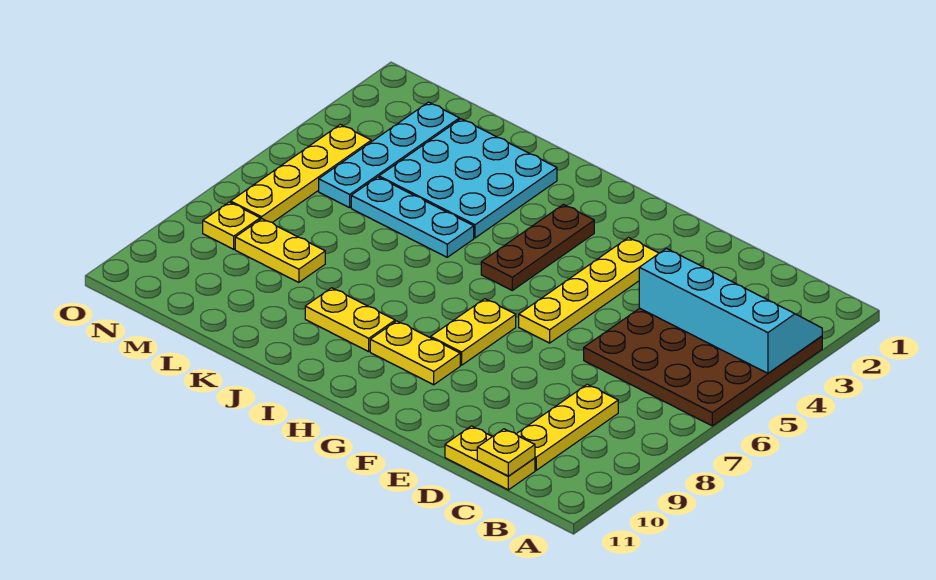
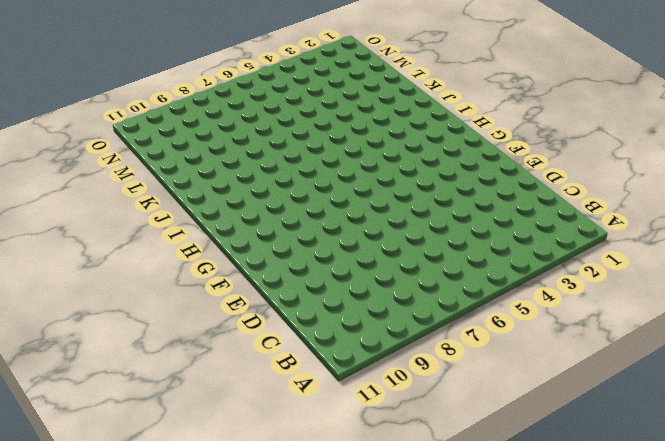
none -> brown 4x4 plate [584,308,822,426]
none -> yellow 1x3 plate [517,384,618,470]
none -> yellow 1x2 plate [445,426,535,490]

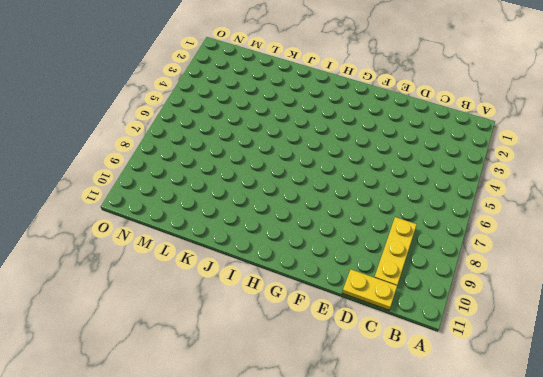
none -> brown 4x4 plate [584,308,822,426]
none -> yellow 1x4 plate [519,238,659,343]
none -> yellow 1x2 plate [431,299,516,365]

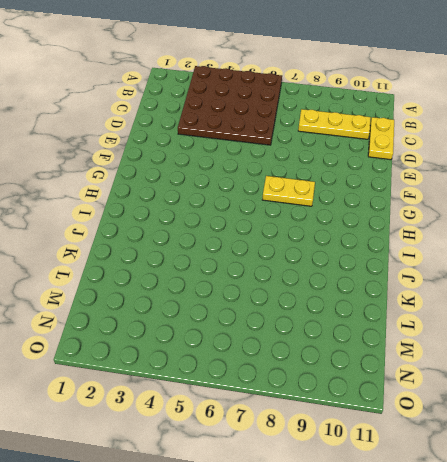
none -> yellow 1x4 plate [519,238,659,343]
none -> yellow 1x2 plate [370,321,460,385]
none -> brown 1x3 plate [481,204,594,290]

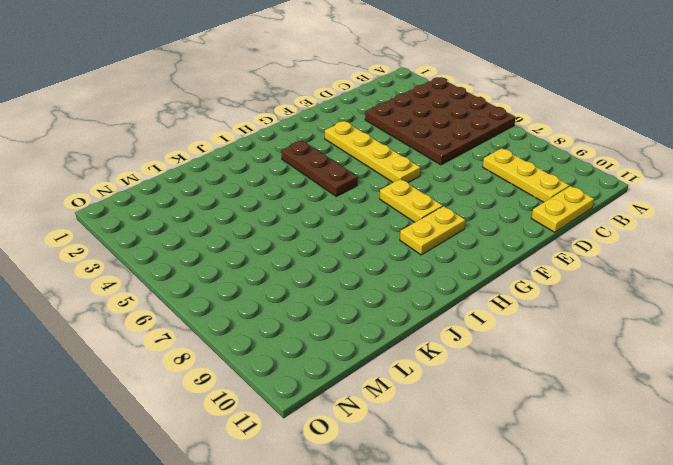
none -> yellow 1x2 plate [305,288,395,352]
none -> cyan 3x3 plate [379,119,557,238]
none -> cyan 1x3 plate [351,177,474,257]

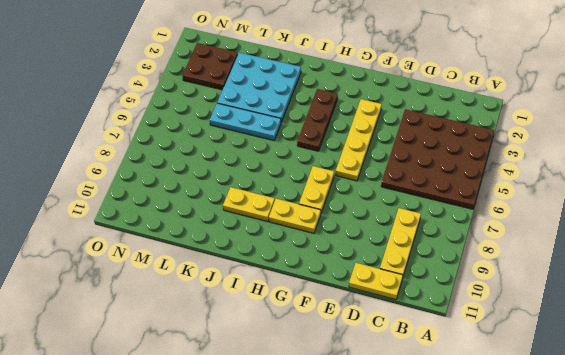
brown 2x2 plate [182,43,238,90] -> cyan 1x4 plate [319,102,459,208]
none -> yellow 1x2 plate [235,219,325,282]
none -> yellow 1x4 plate [231,124,371,222]
none -> yellow 1x1 plate [203,202,260,249]

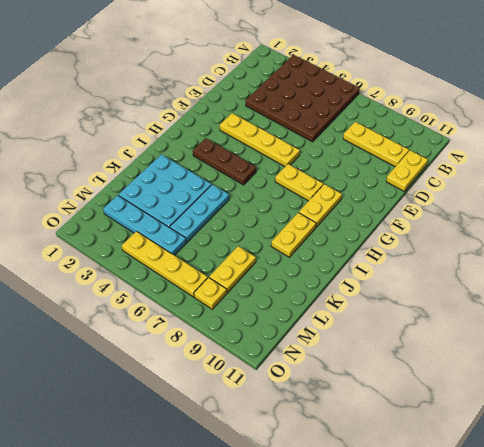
none -> cyan 2x4 slope [639,249,822,373]
none -> yellow 1x1 plate [477,429,535,476]

